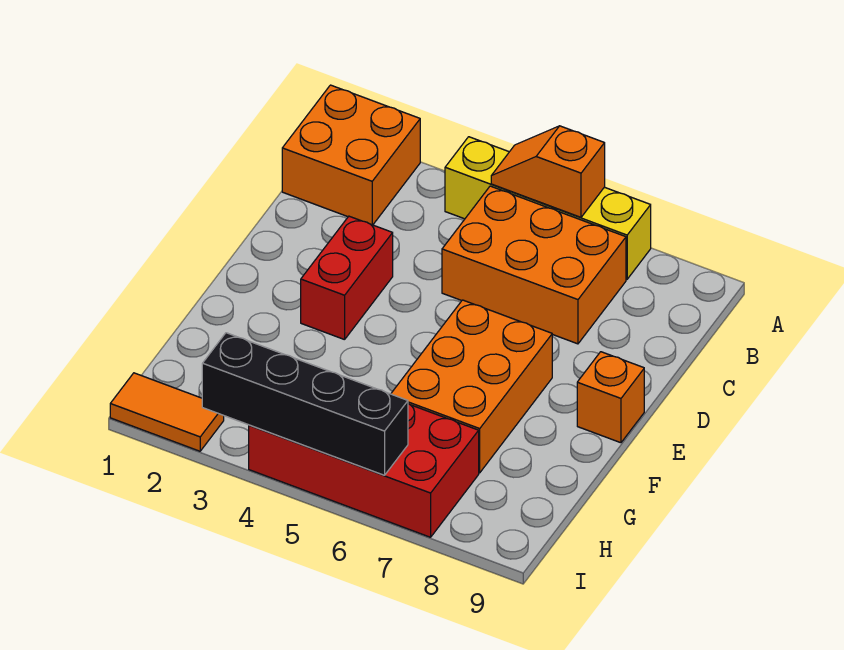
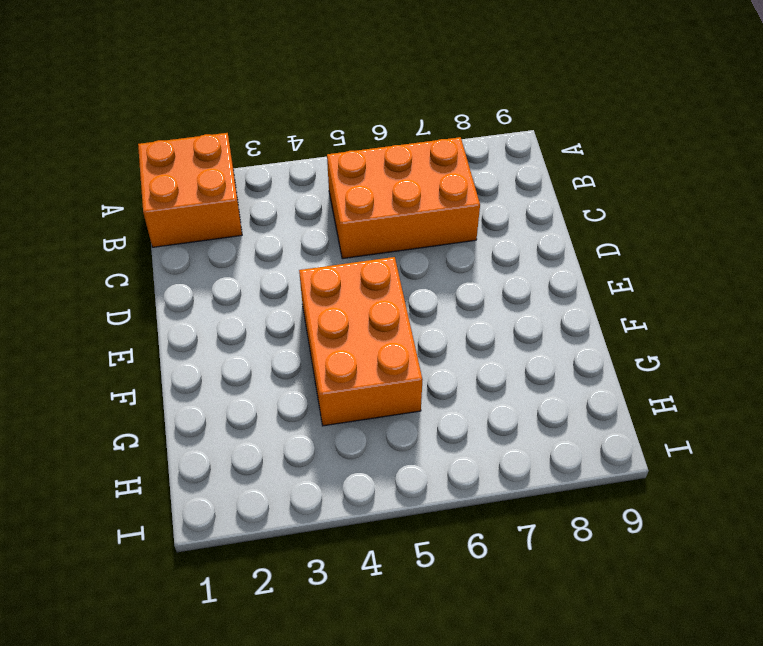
orange 2x3 brick [299,257,423,426] -> orange 2x3 brick moved to [391,300,552,473]
none -> yellow 1x4 brick [445,137,651,279]
none -> red 1x2 brick [301,216,393,340]

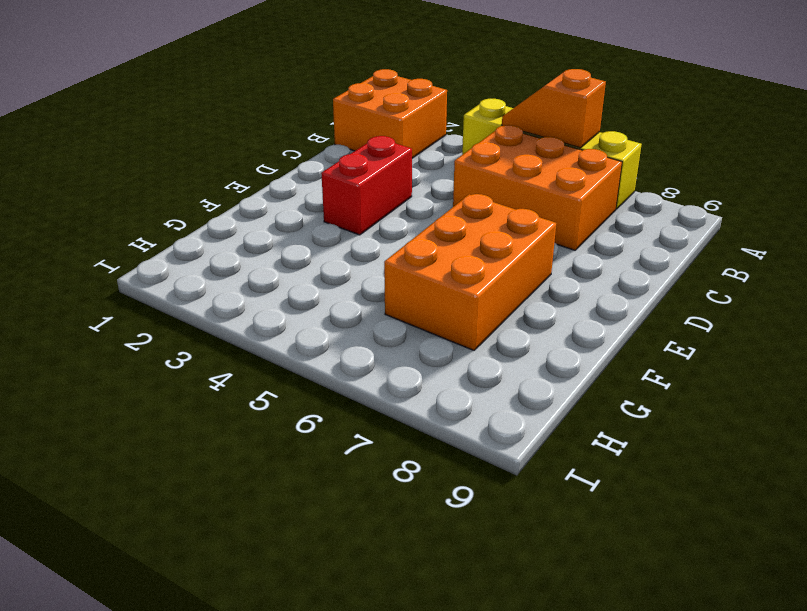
none -> orange 1x1 brick [577,352,644,443]
none -> red 2x4 brick [249,404,479,537]

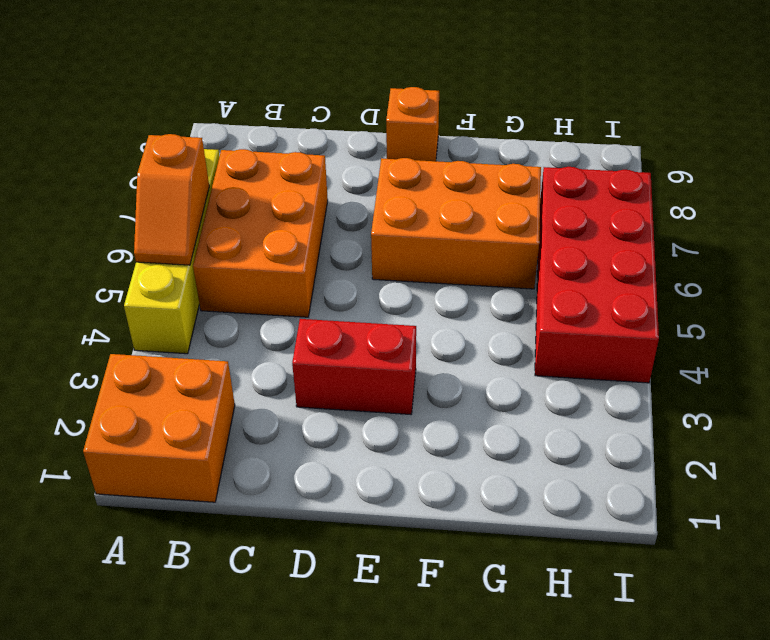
none -> orange 1x2 tile [110,373,224,451]
none -> black 1x4 brick [202,333,408,475]

